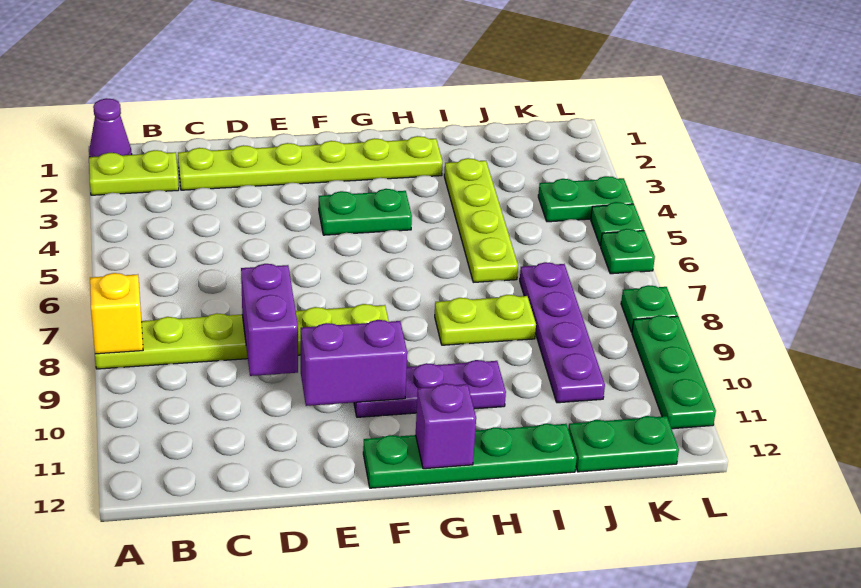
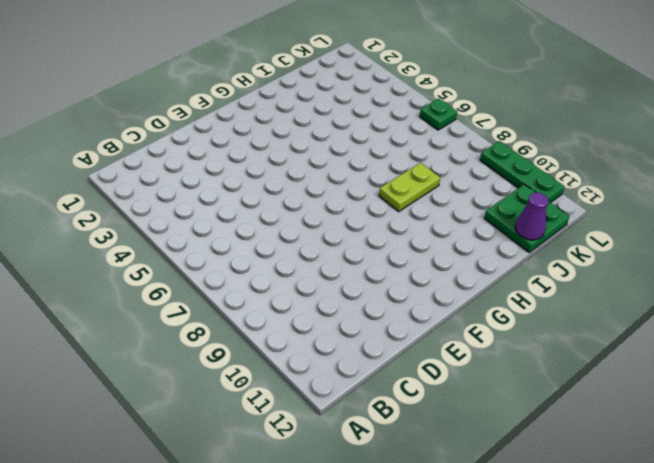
green 2x2 plate [484,184,569,252] -> green 1x2 plate [568,416,679,472]
purple 1x1 cone [515,192,548,240] -> purple 1x1 cone moved to [89,98,132,157]
none -> lime 1x2 plate [89,150,179,195]
none -> lime 1x6 plate [95,304,389,369]
none -> lime 1x6 plate [178,136,443,190]

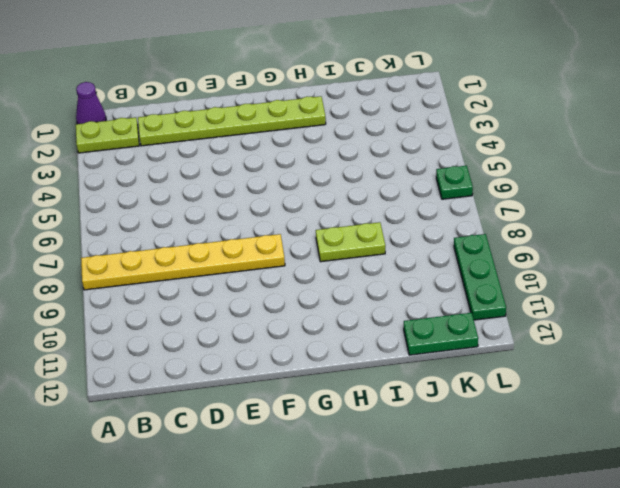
yellow 1x6 plate [81,234,285,290] -> lime 1x6 plate [95,304,389,369]
none -> green 1x2 plate [319,189,412,235]
none -> purple 1x3 plate [354,360,506,417]
none -> green 1x4 plate [363,424,577,488]

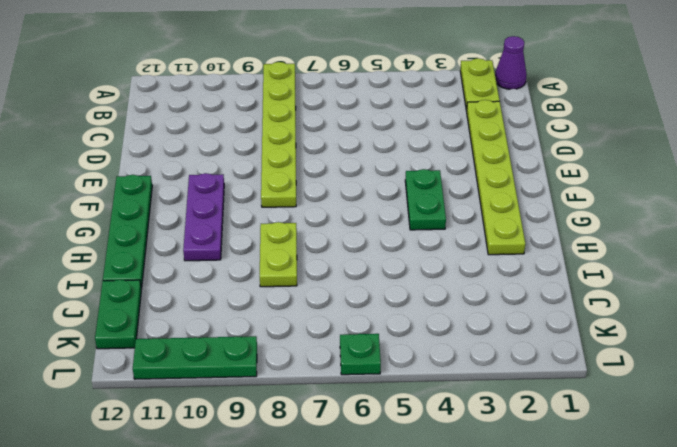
none -> lime 1x4 plate [444,158,518,282]
none -> purple 1x4 plate [520,262,605,403]
none -> green 1x2 plate [538,176,633,222]

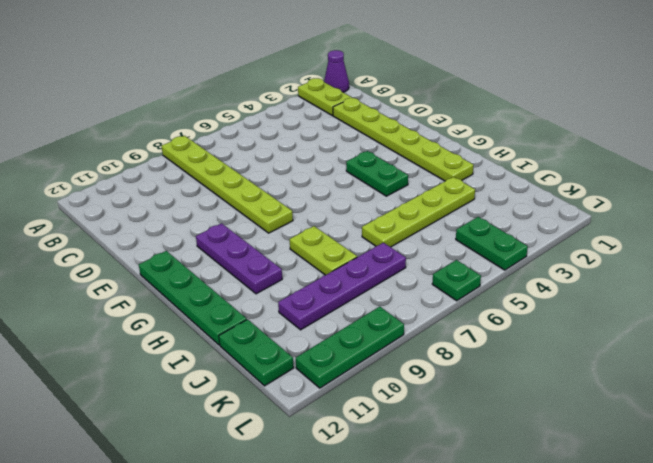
none -> green 1x1 plate [591,202,644,246]
none -> green 1x1 plate [621,285,678,332]
none -> yellow 1x1 brick [90,273,143,354]

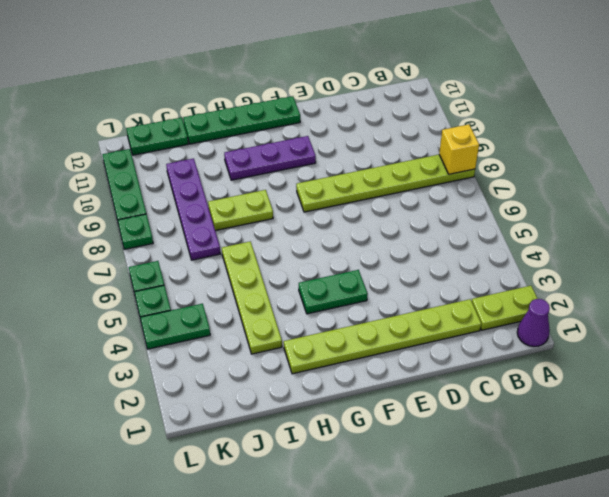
none -> purple 1x2 brick [241,264,298,376]
none -> purple 1x2 brick [301,320,407,406]
none -> purple 1x1 brick [416,384,476,469]

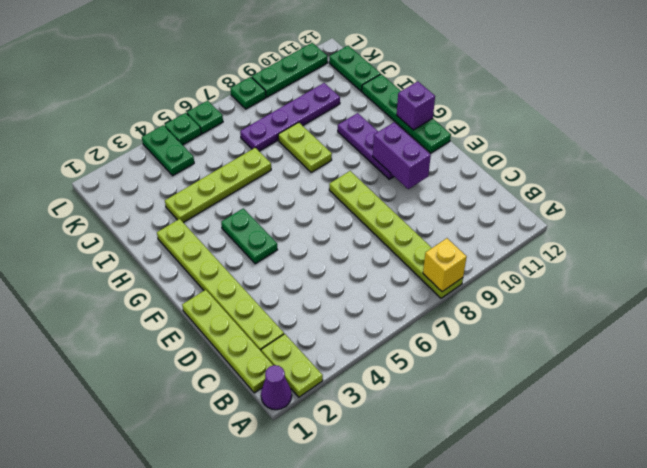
lime 1x4 plate [182,290,273,393] -> none
none -> purple 1x2 brick [241,264,298,376]

